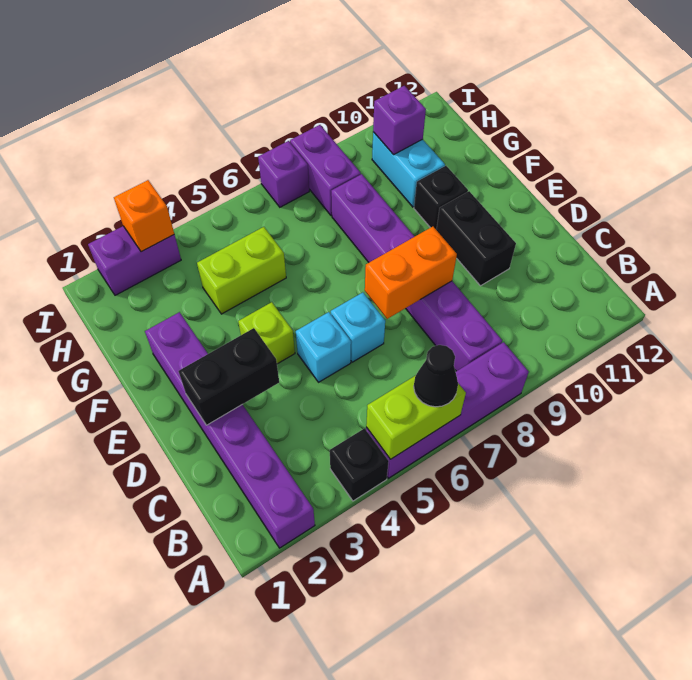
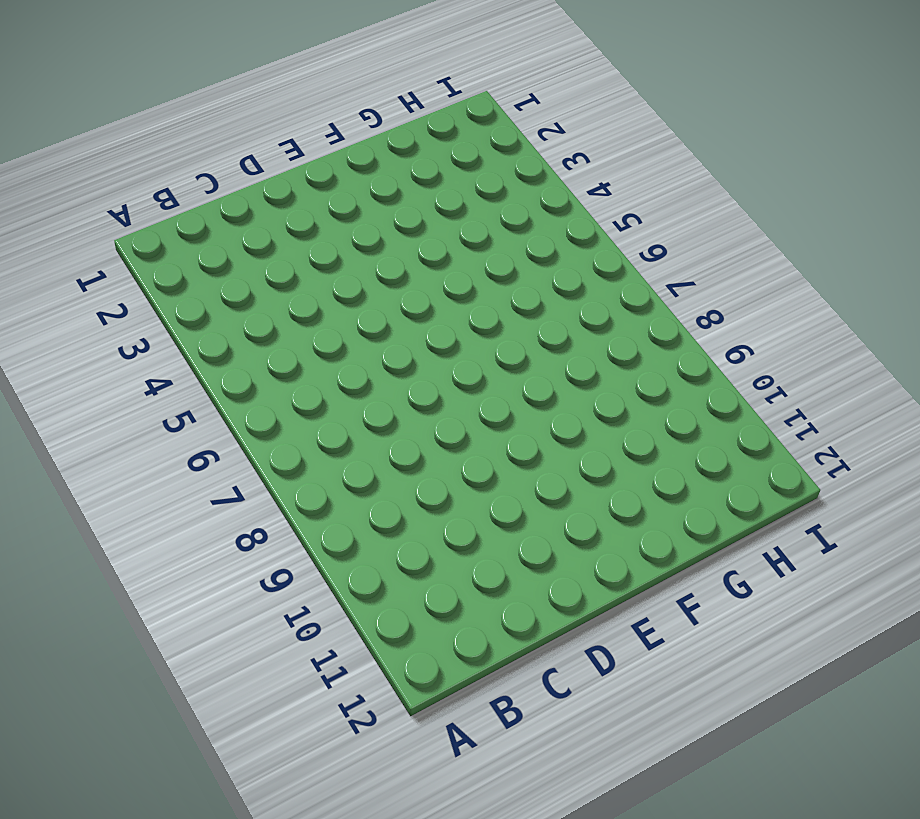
none -> purple 1x6 brick [145,312,315,548]
none -> black 1x1 brick [330,428,389,501]
none -> purple 1x4 brick [366,342,529,478]

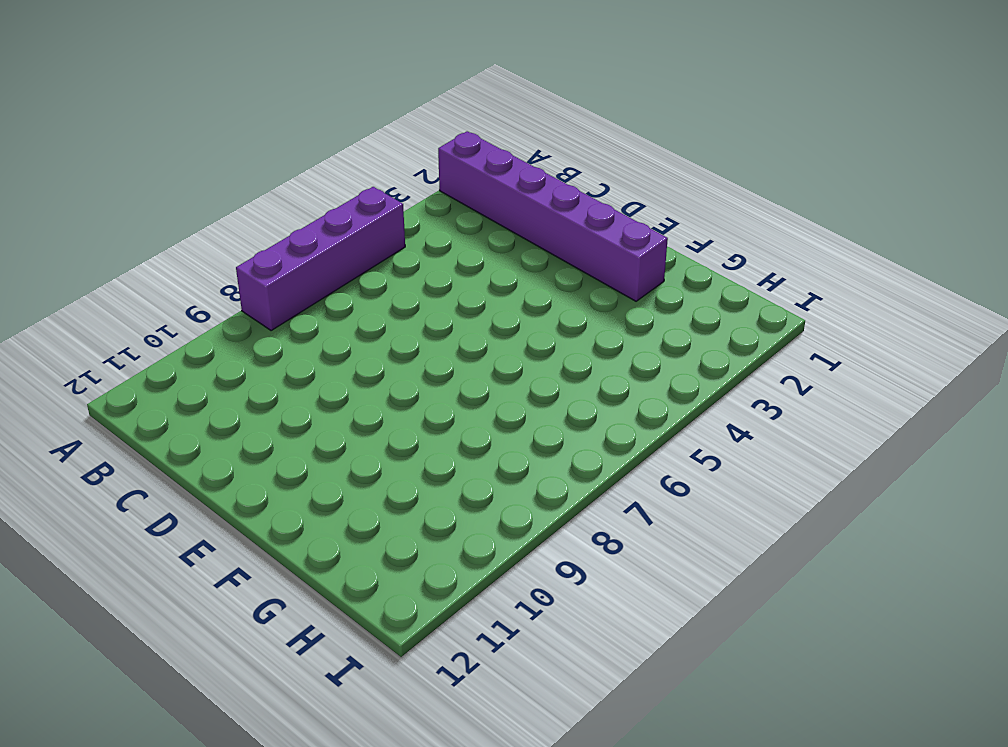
none -> black 1x1 brick [330,428,389,501]
none -> purple 1x6 brick [331,174,502,371]
none -> cyan 1x1 brick [296,312,351,382]

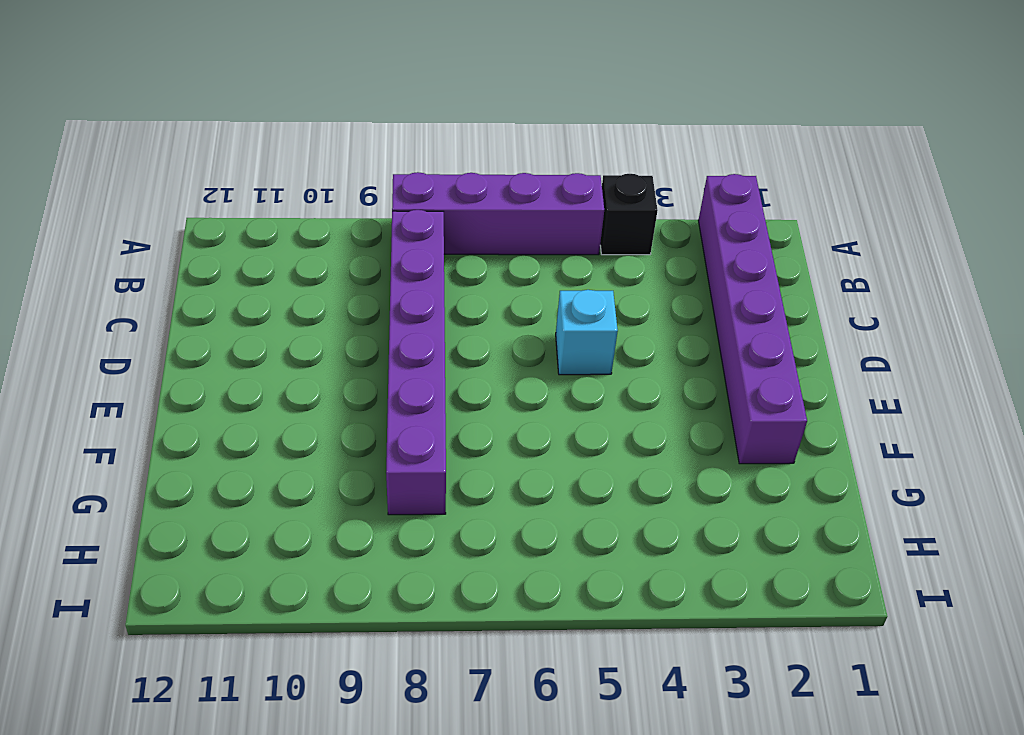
none -> cyan 1x1 brick [331,292,385,362]
none -> black 1x2 brick [436,191,516,286]
none -> lime 1x1 brick [238,302,295,364]

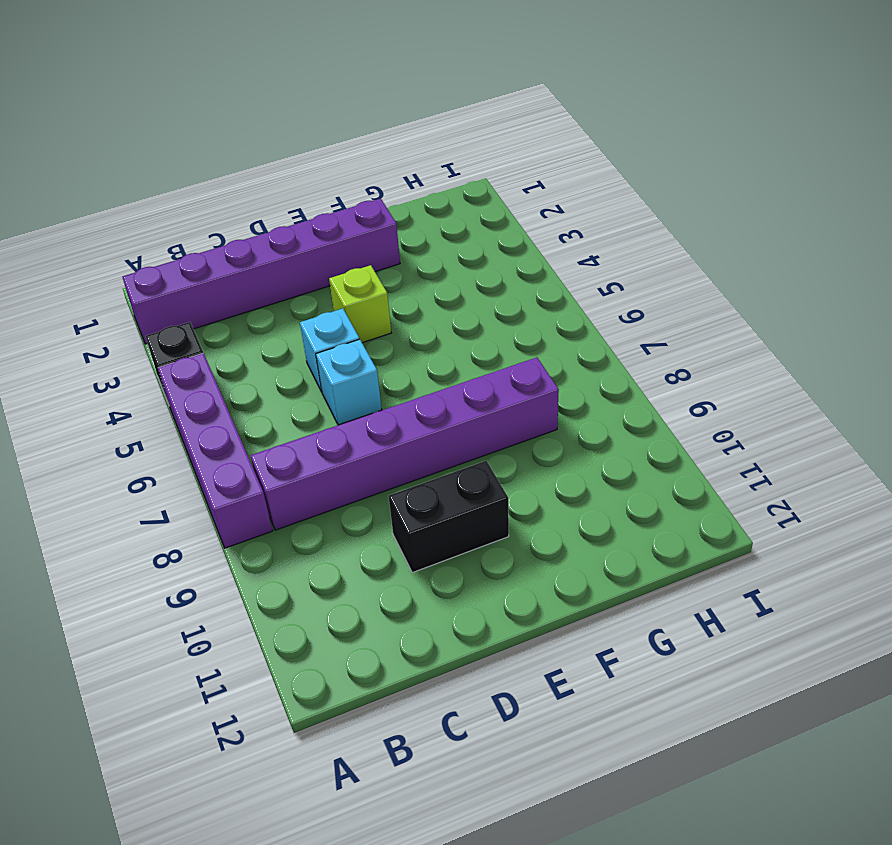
none -> black 1x1 brick [414,166,468,229]
none -> lime 1x2 brick [197,227,286,314]
none -> cyan 1x2 brick [372,132,445,207]

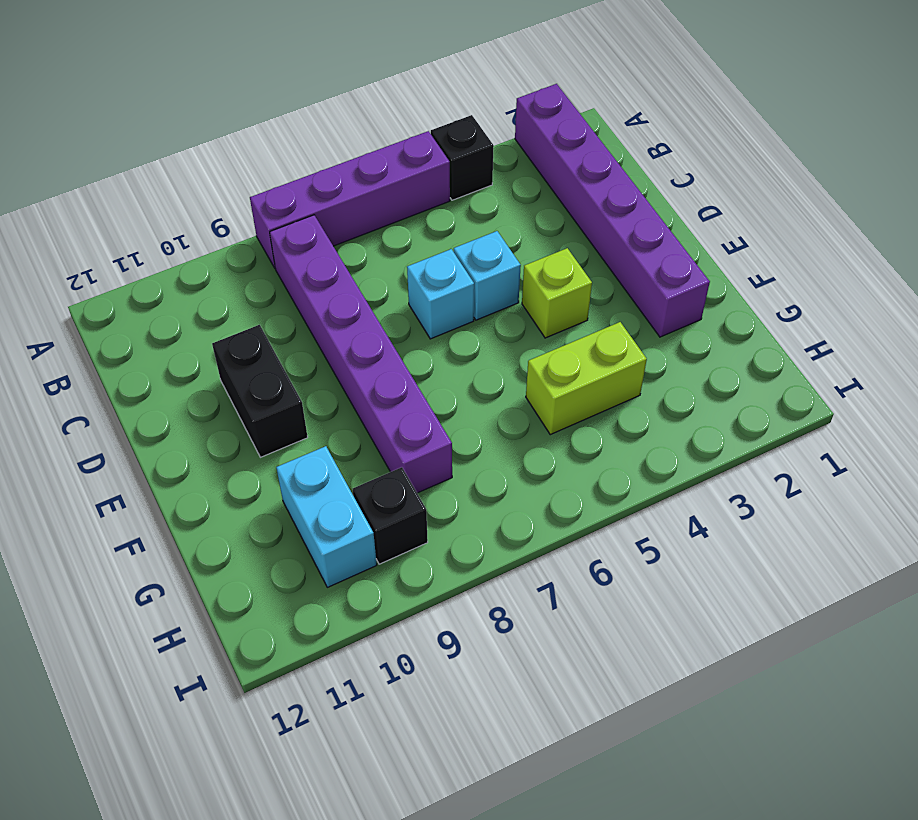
black 1x1 brick [353,467,428,564] -> black 1x1 brick moved to [414,166,468,229]
none -> purple 1x2 brick [290,125,361,216]
none -> purple 1x2 brick [88,226,181,295]
none -> purple 1x1 brick [258,141,309,207]

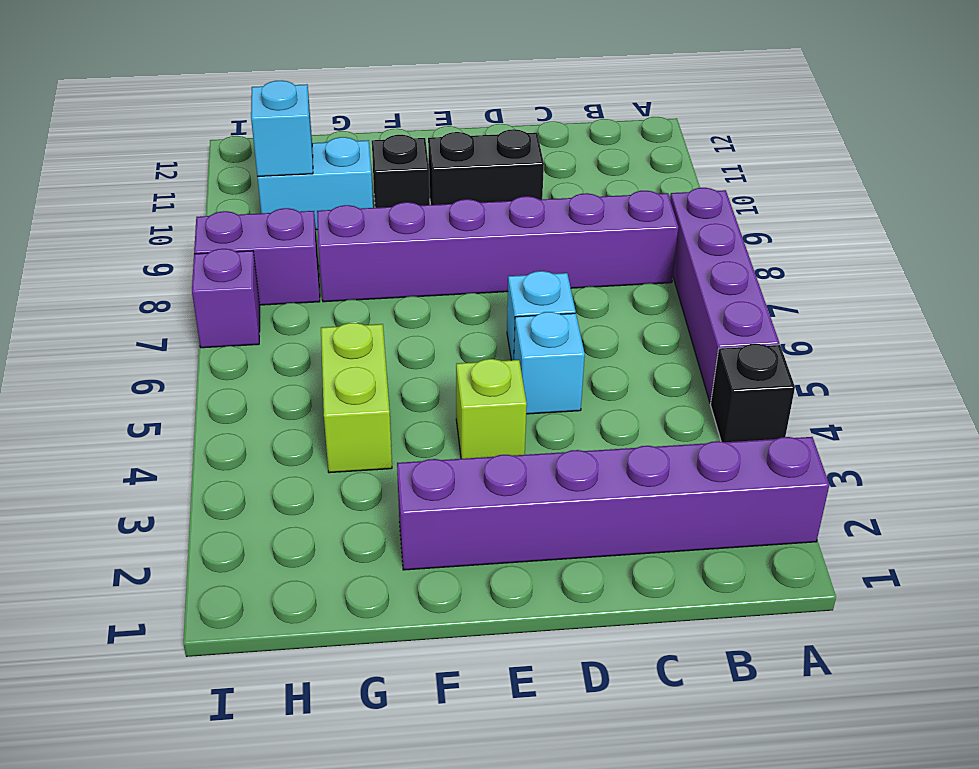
cyan 1x1 brick [251,81,313,177] -> purple 1x1 brick [373,86,426,155]
none -> purple 1x2 brick [88,226,181,295]
none -> lime 1x2 brick [366,376,466,459]
none -> black 1x2 brick [179,328,279,425]

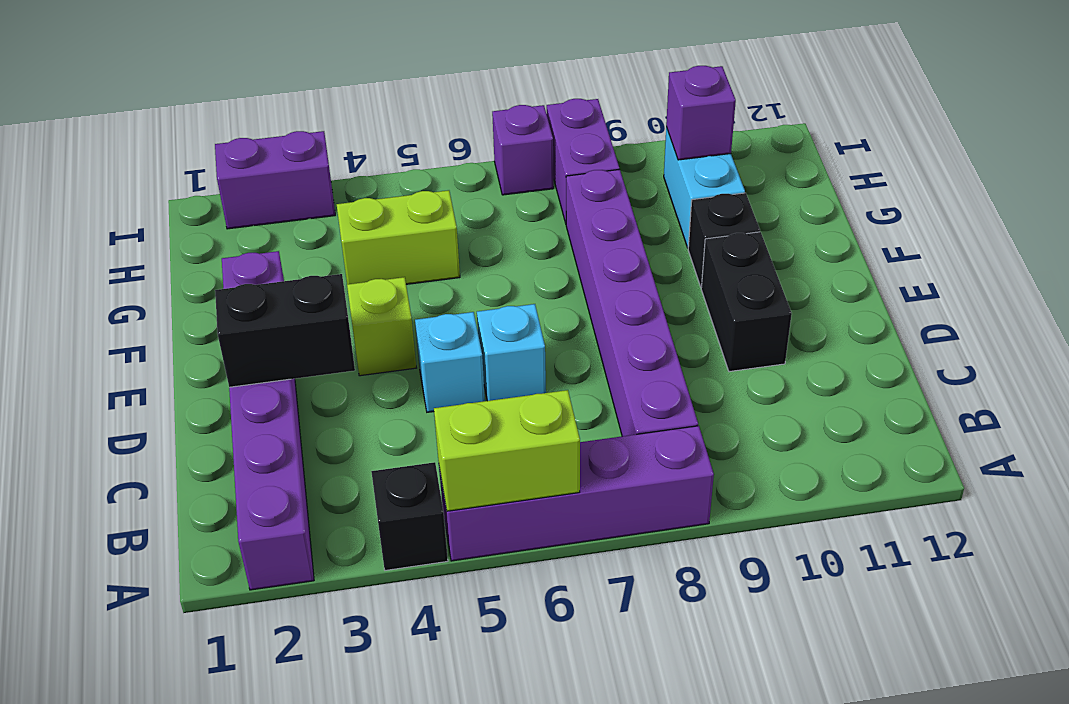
none -> orange 1x2 brick [365,227,457,319]
none -> orange 1x1 brick [114,180,174,252]
none -> black 1x1 cone [414,345,458,407]

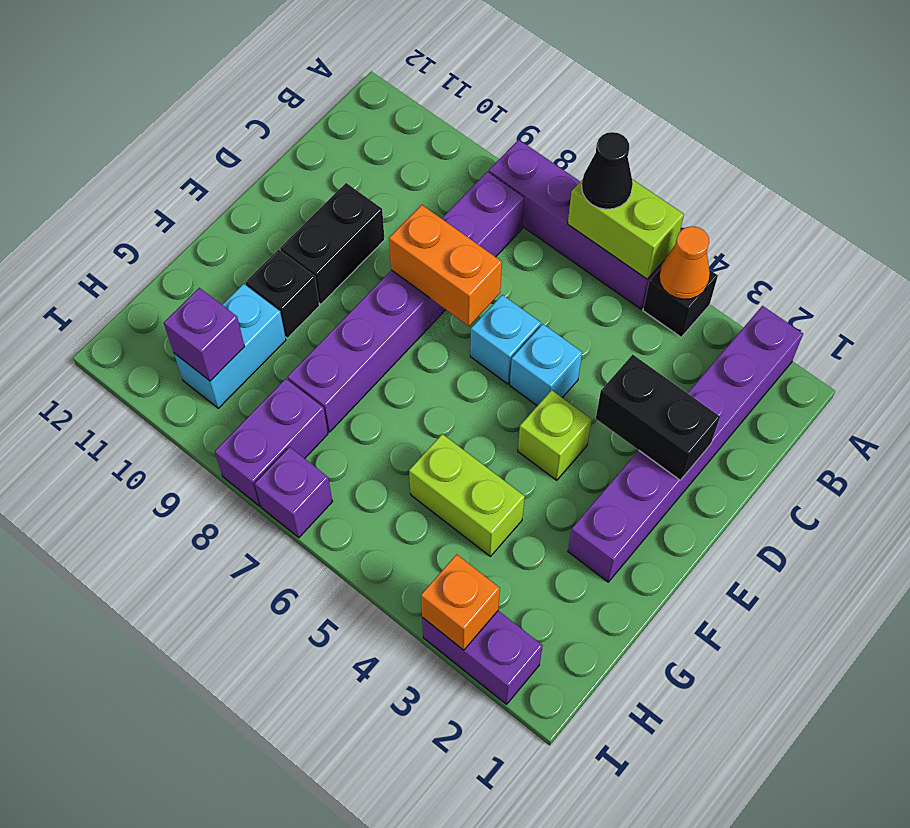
orange 1x1 cone [659,226,710,299] -> none

